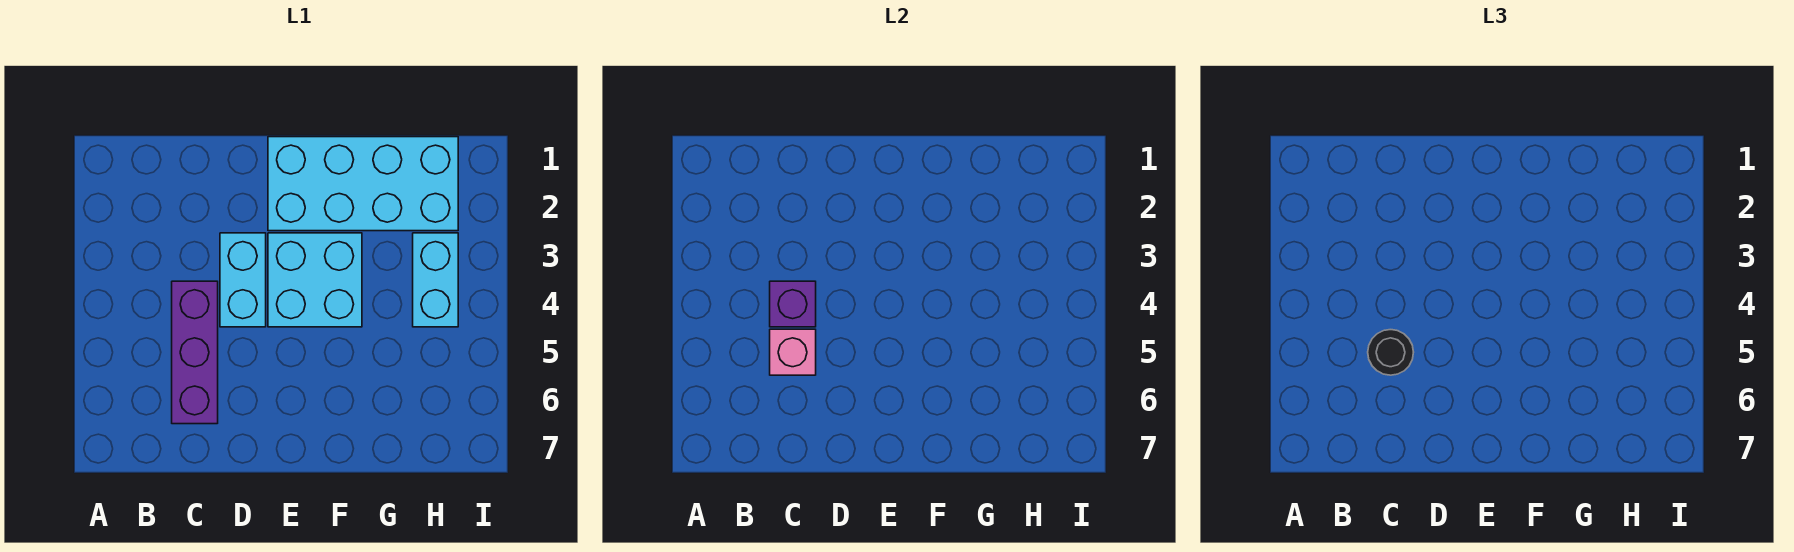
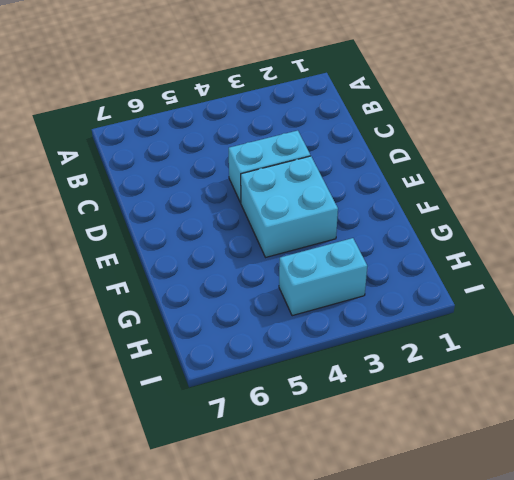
none -> purple 1x3 brick [172,281,218,424]
none -> cyan 2x4 brick [268,137,458,231]

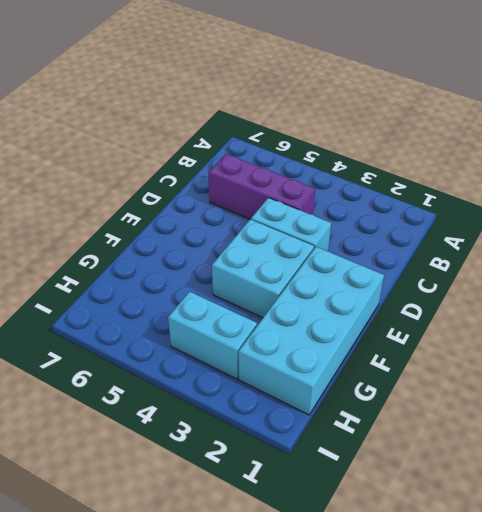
none -> purple 1x1 brick [770,281,816,327]
none -> pink 1x1 brick [770,329,816,375]

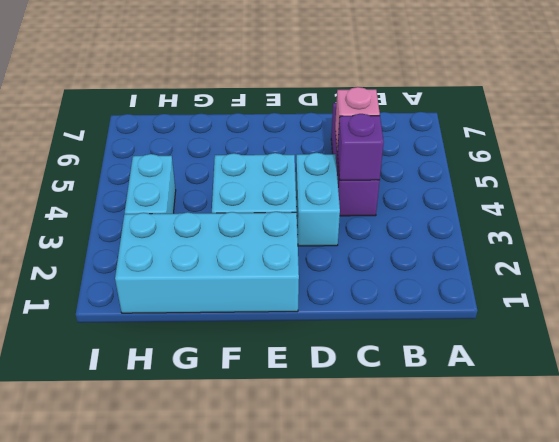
none -> black 1x1 round brick [1368,330,1414,375]

